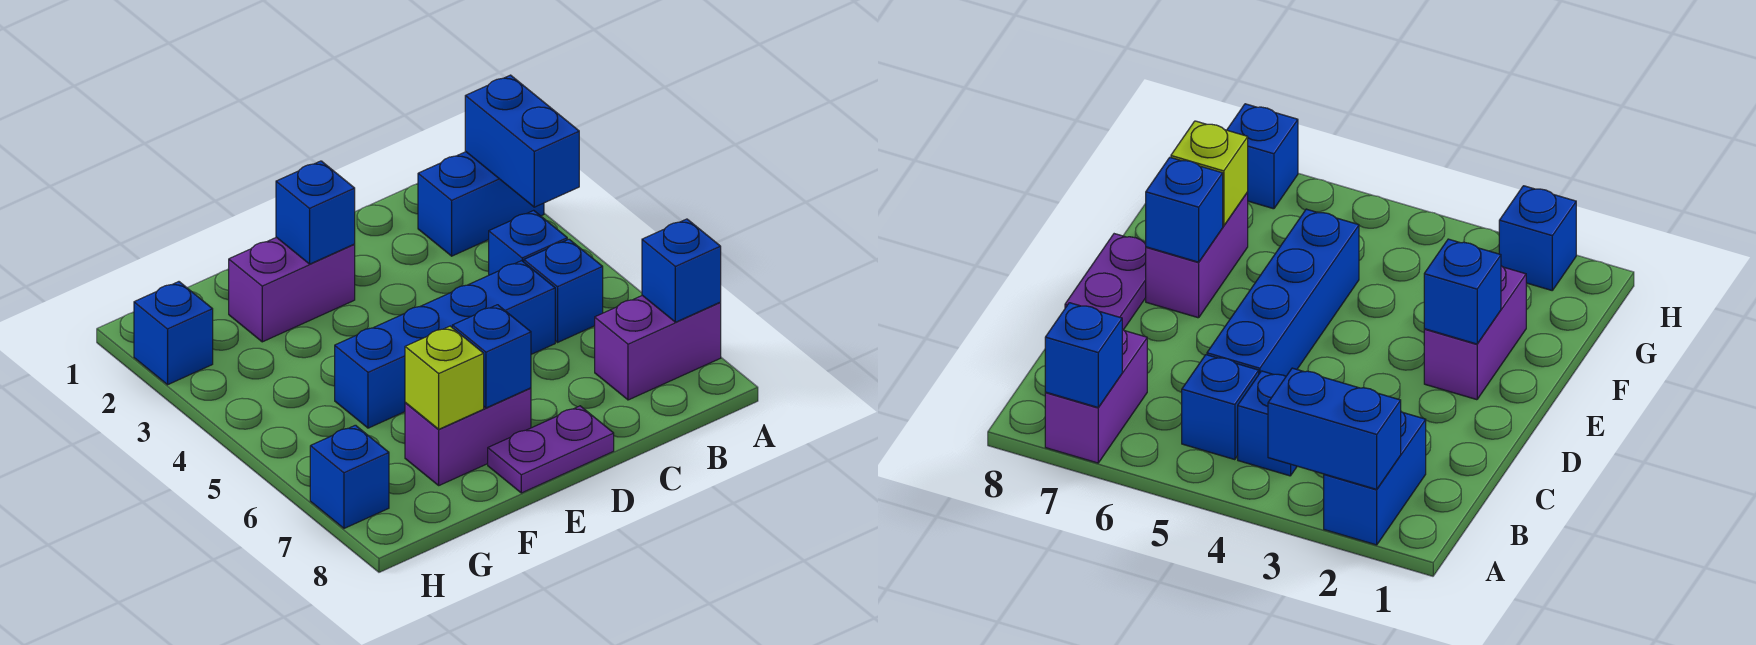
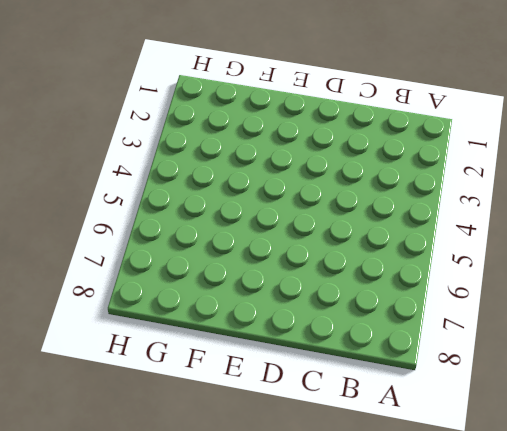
none -> blue 1x2 brick [418,152,544,256]
none -> purple 1x2 brick [595,296,721,400]
none -> blue 1x1 brick [489,210,567,275]

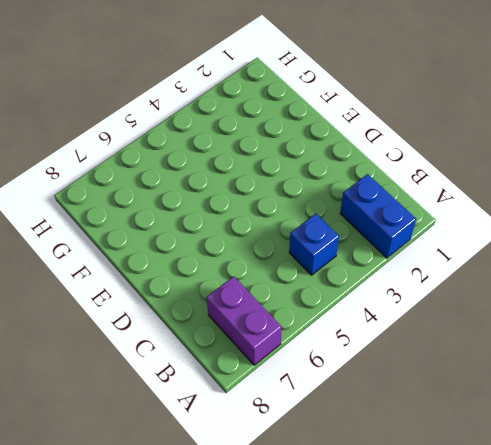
none -> blue 1x1 brick [524,239,603,342]
none -> blue 1x4 brick [335,261,555,428]
none -> purple 1x2 plate [488,406,614,493]

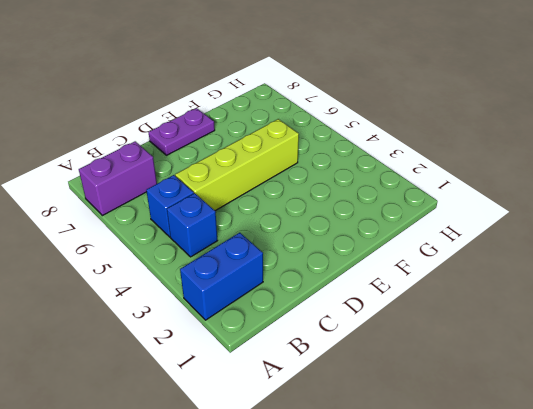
lime 1x4 brick [175,119,299,211] -> blue 1x4 brick [335,261,555,428]
none -> purple 1x2 brick [229,237,355,342]
none -> purple 1x2 brick [405,388,531,485]
none -> blue 1x1 brick [134,282,213,385]

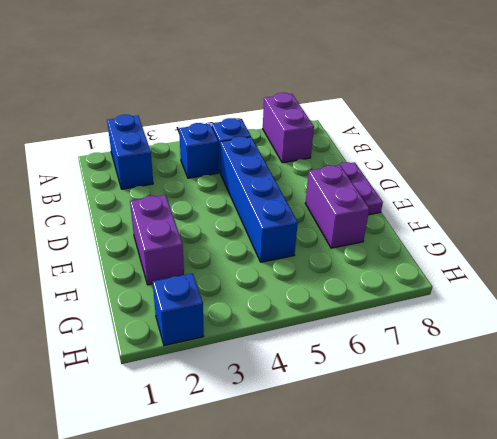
none -> blue 1x1 brick [310,425,389,528]
none -> blue 1x2 brick [465,75,579,207]
none -> blue 1x1 brick [642,219,721,322]

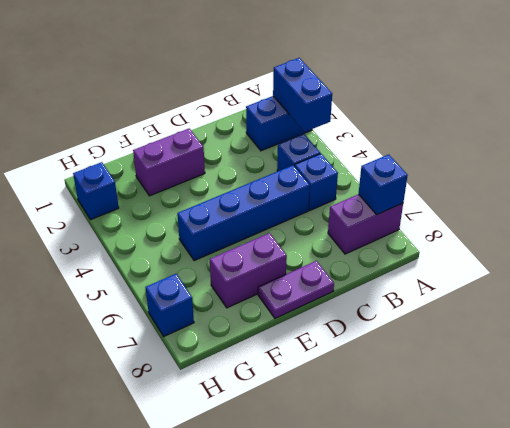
none -> blue 1x1 brick [276,161,355,264]
none -> blue 1x1 brick [452,305,531,408]
none -> lime 1x1 brick [405,326,484,429]

